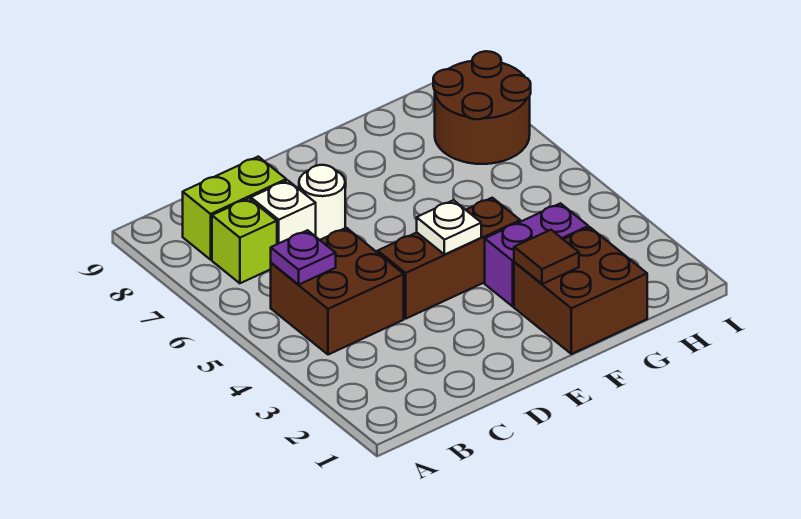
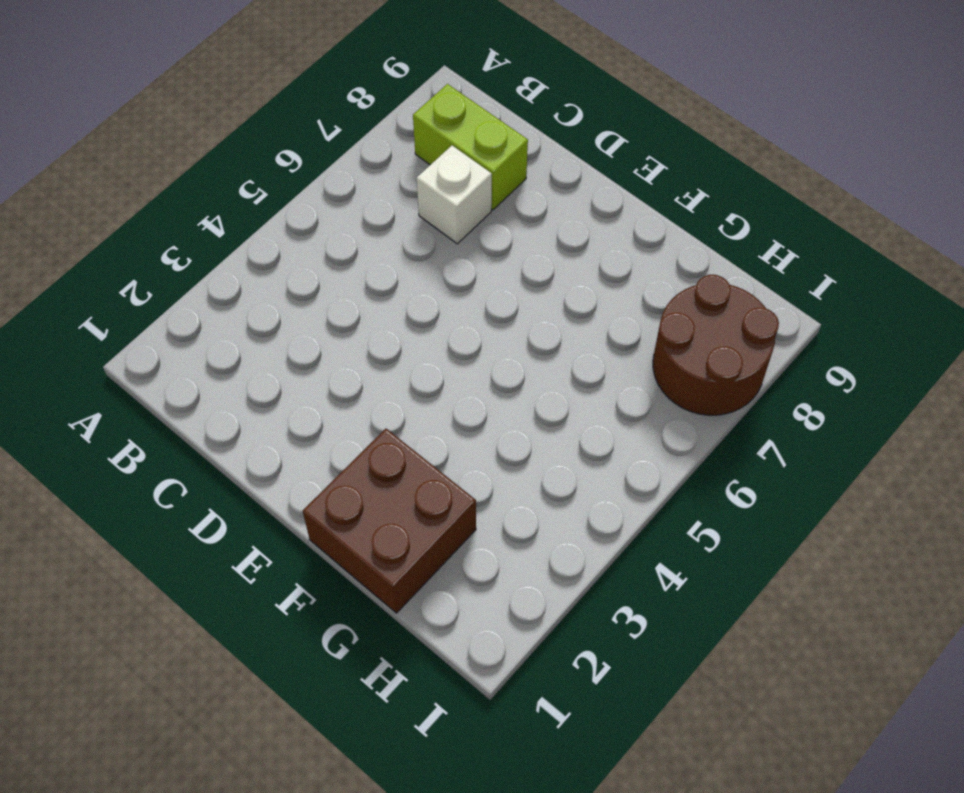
none -> brown 2x2 brick [271,228,404,355]
none -> lime 1x1 brick [212,198,277,283]
none -> brown 1x3 brick [378,198,520,319]

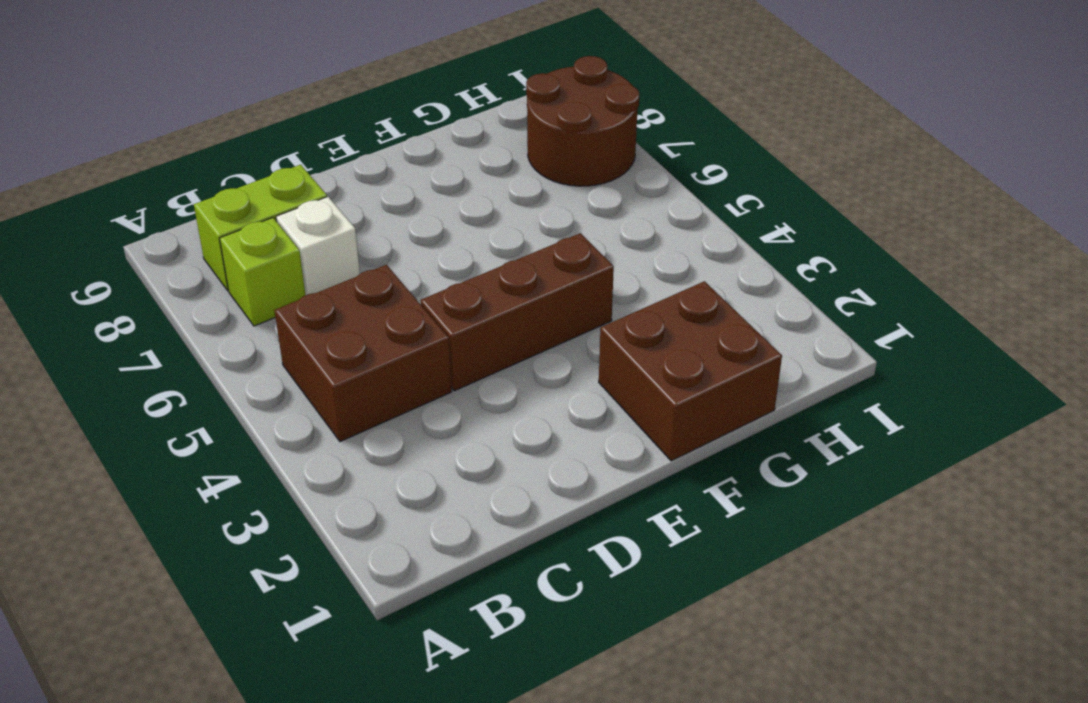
none -> white 1x1 round brick [299,165,345,240]
none -> purple 1x2 brick [485,203,588,306]
none -> purple 1x1 plate [271,230,336,284]

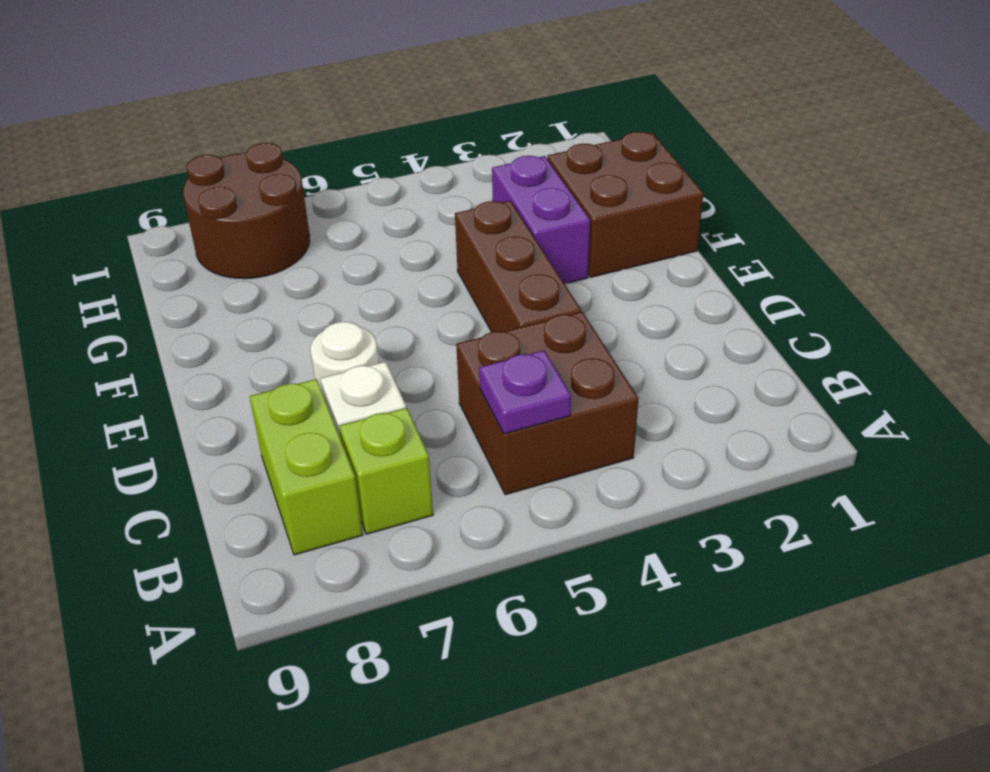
none -> white 1x1 plate [417,200,481,255]
none -> brown 1x1 tile [514,230,579,284]

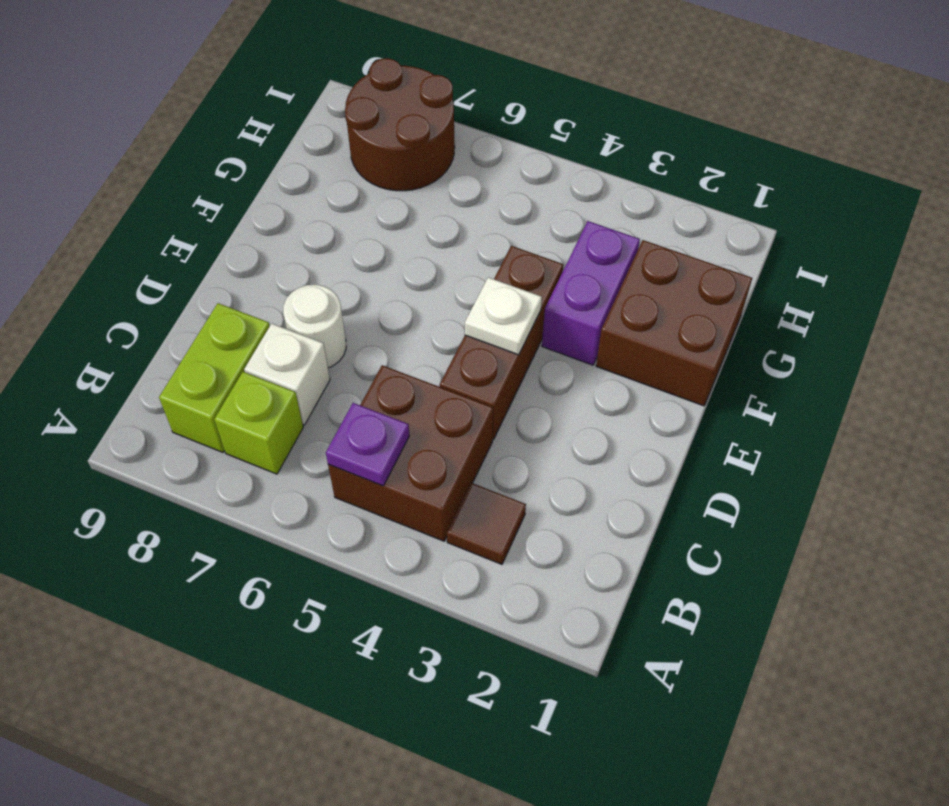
brown 1x1 tile [447,483,526,564] -> brown 1x1 tile moved to [514,230,579,284]

